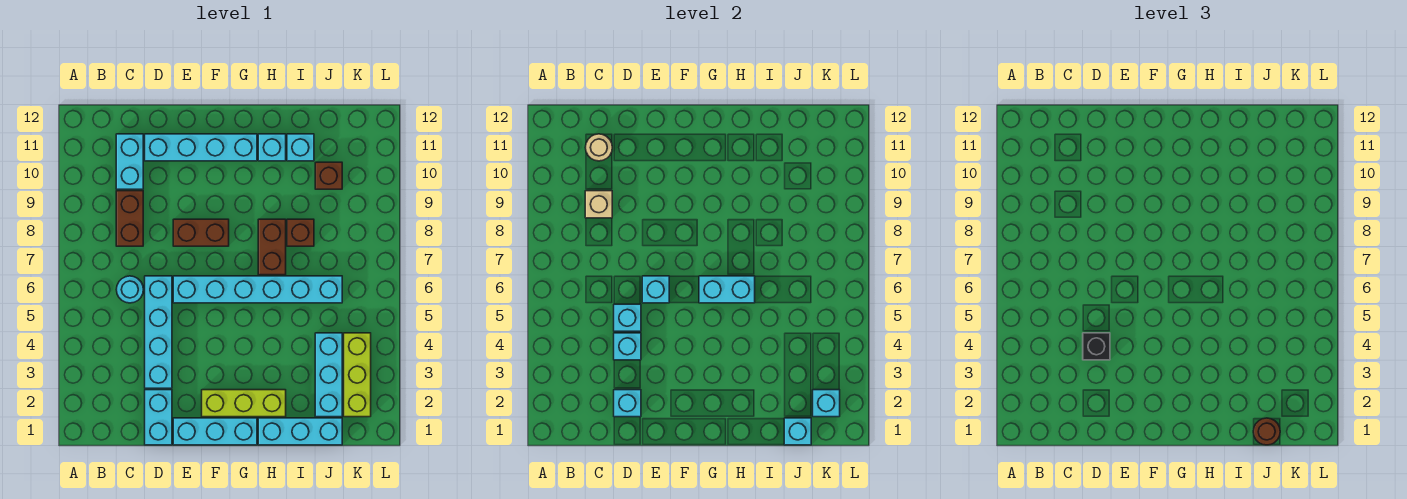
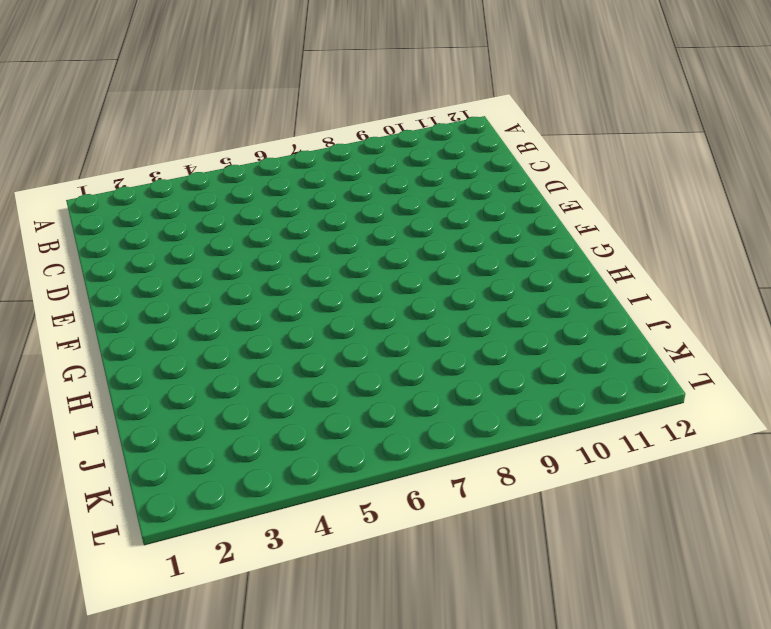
none -> cyan 1x1 round brick [116,276,143,303]
none -> brown 1x2 brick [116,191,143,246]
none -> cyan 1x2 brick [116,134,143,189]

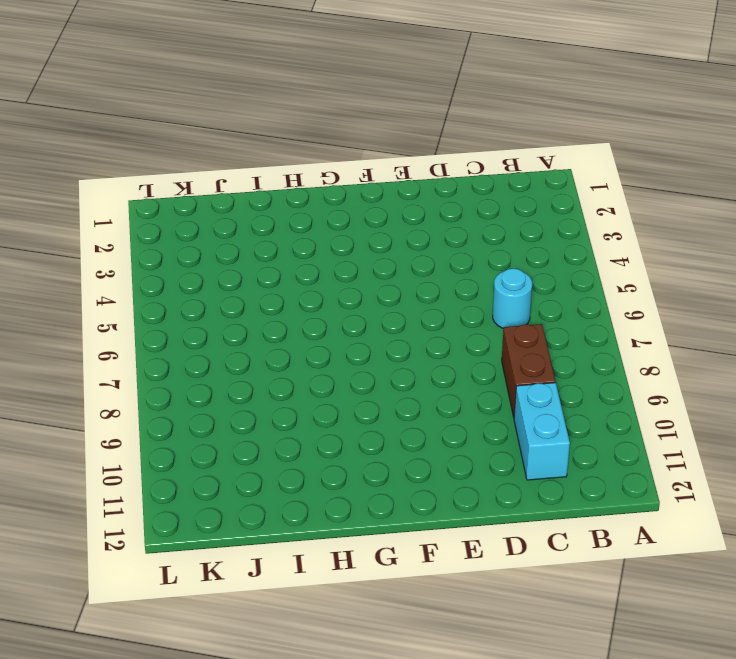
none -> cyan 1x2 brick [145,390,172,445]
none -> cyan 1x4 brick [145,276,172,388]
none -> cyan 1x4 brick [145,134,257,161]

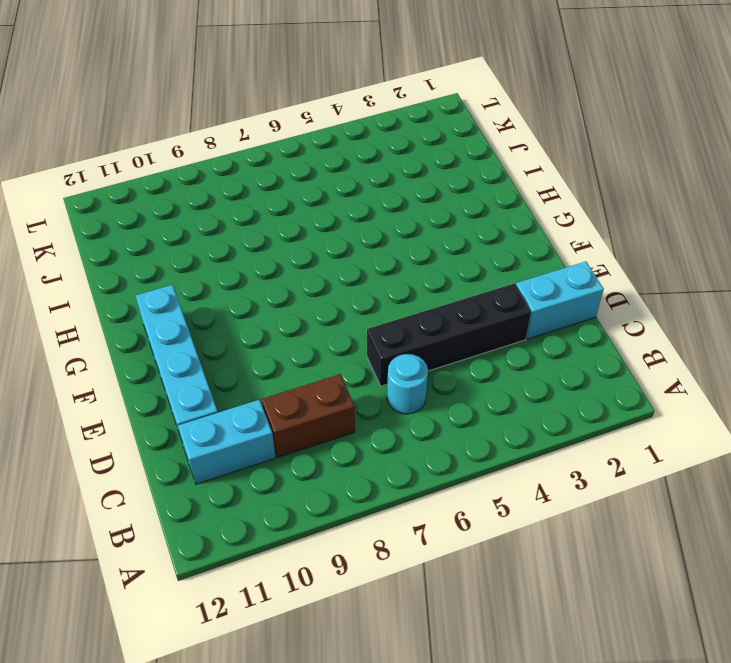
black 1x4 brick [367,284,531,386] -> cyan 1x4 brick [145,276,172,388]
none -> cyan 1x3 brick [173,418,257,445]
none -> cyan 1x6 brick [173,276,342,303]
none -> brown 1x2 brick [173,219,229,246]

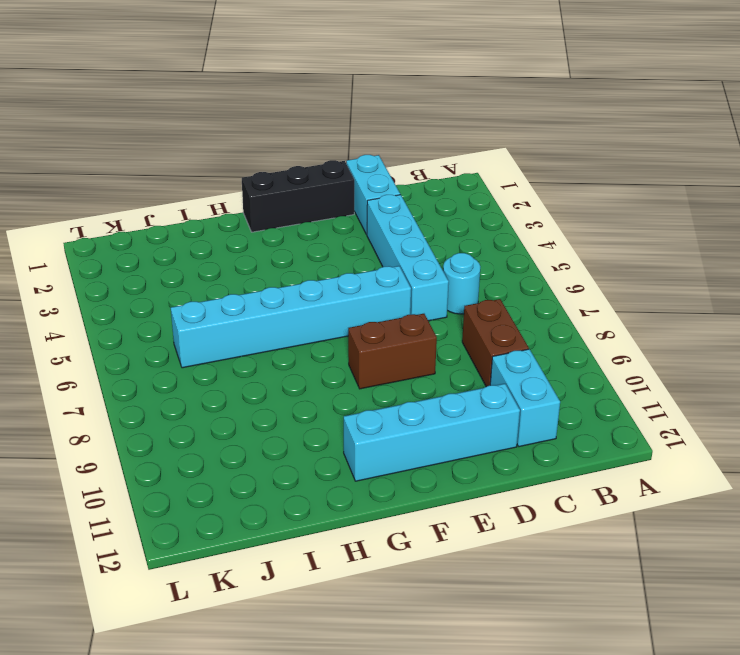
black 1x3 brick [242,160,354,232] -> cyan 1x3 brick [173,418,257,445]
none -> lime 1x3 brick [202,390,286,417]
none -> cyan 1x3 brick [258,418,342,445]
none -> brown 1x2 brick [258,219,286,275]

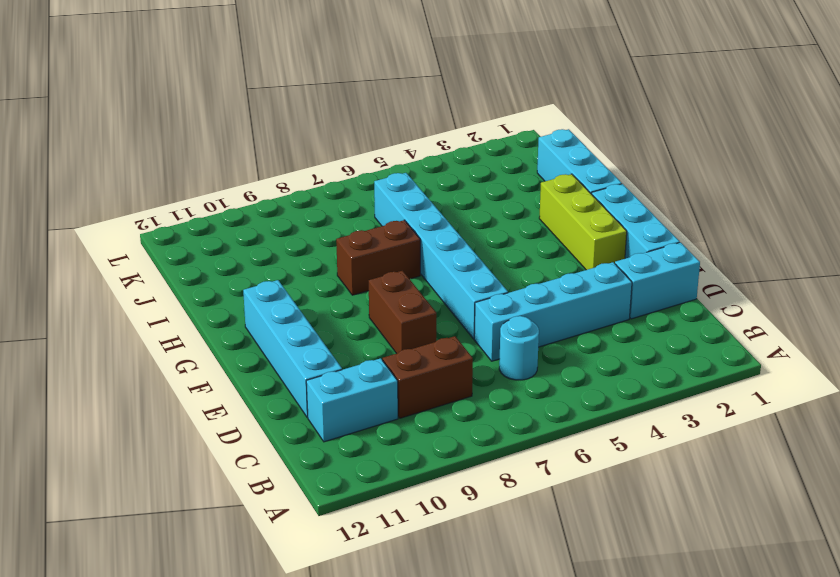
none -> cyan 1x1 brick [258,134,286,161]
none -> brown 1x1 brick [287,219,314,246]
none -> cyan 1x1 brick [287,134,314,161]

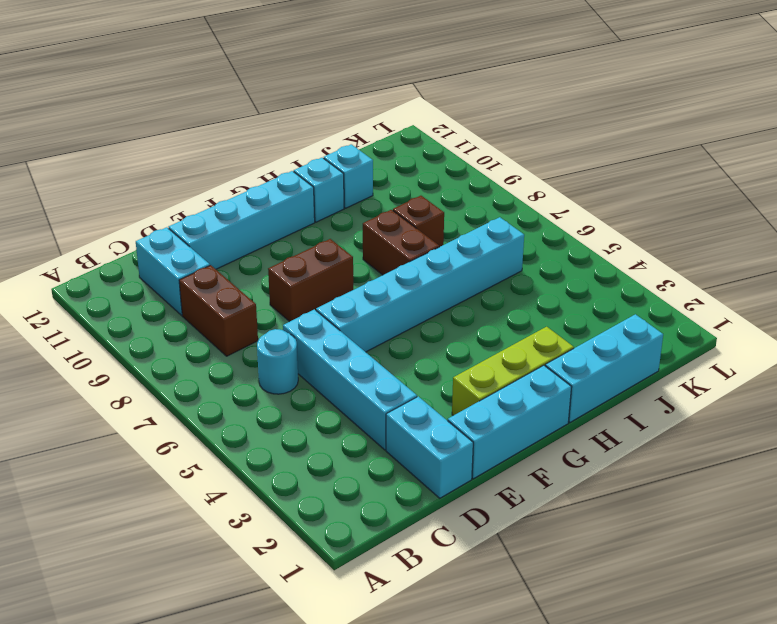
none -> cyan 1x3 brick [315,333,342,417]
none -> brown 1x1 brick [315,162,342,189]
none -> lime 1x3 brick [344,333,371,417]

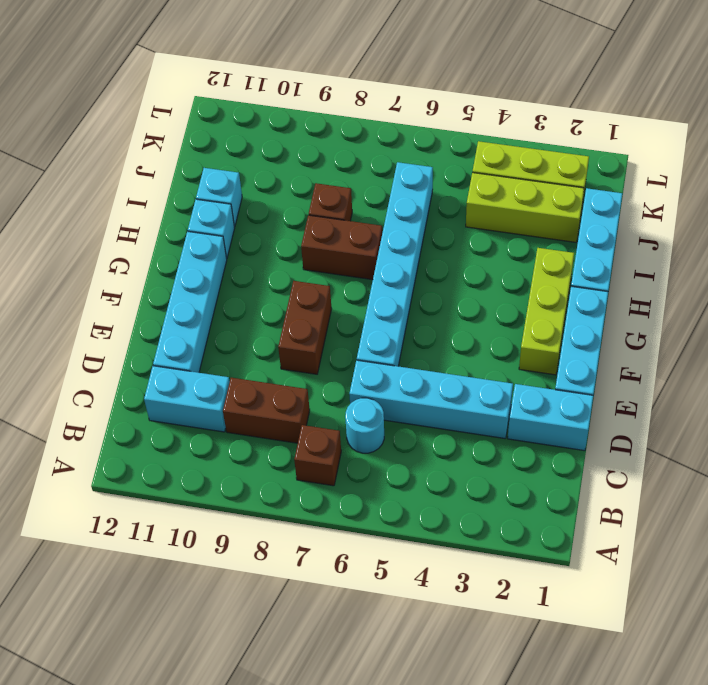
brown 1x1 brick [294,425,341,486] -> brown 1x1 brick moved to [315,162,342,189]
lime 1x3 brick [466,173,584,242] -> cyan 1x3 brick [315,333,342,417]
none -> tan 1x1 brick [585,191,612,218]
none -> tan 1x1 round brick [585,134,612,161]
none -> cyan 1x1 brick [614,390,641,417]

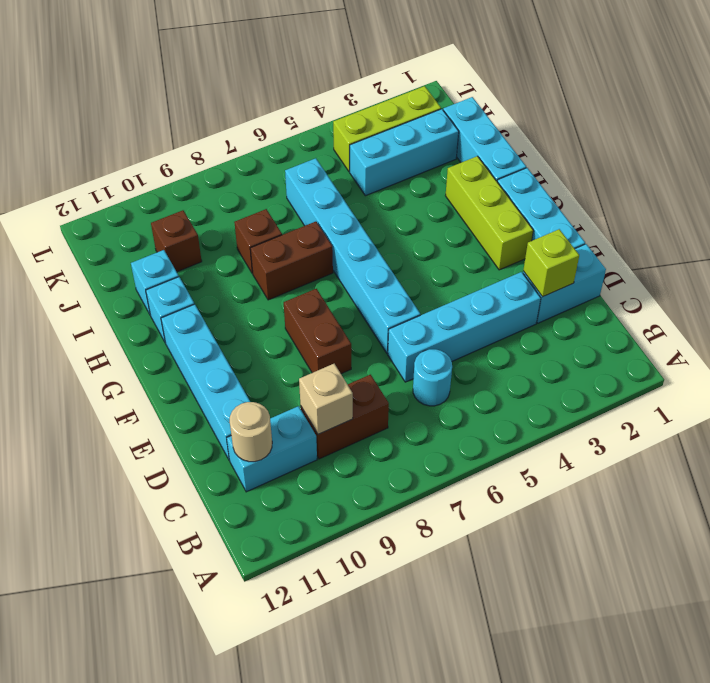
lime 1x1 brick [523,229,579,297] -> cyan 1x1 brick [614,390,641,417]
none -> cyan 1x1 brick [614,333,641,360]
none -> cyan 1x1 brick [614,304,641,331]
none -> cyan 1x1 brick [642,276,669,303]

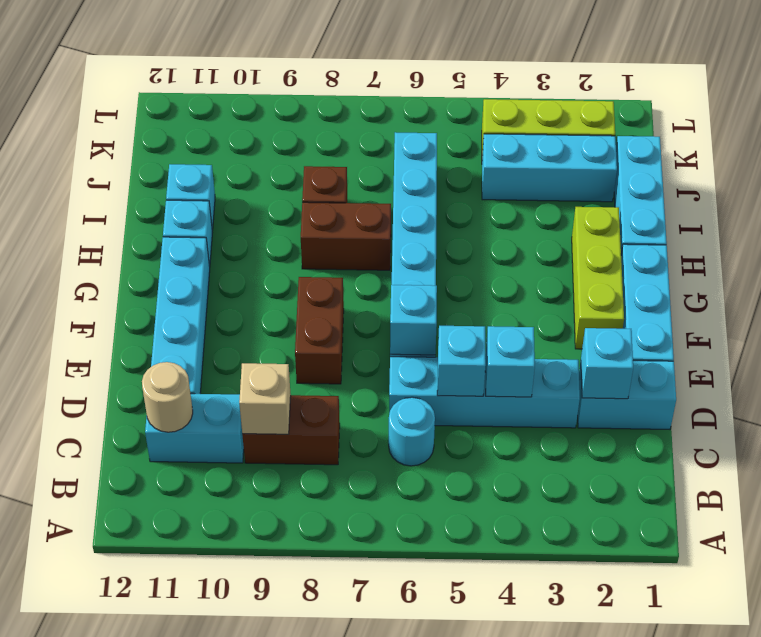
none -> brown 1x1 brick [315,162,342,189]
none -> cyan 1x2 brick [699,276,755,303]
none -> cyan 1x1 brick [784,418,811,445]

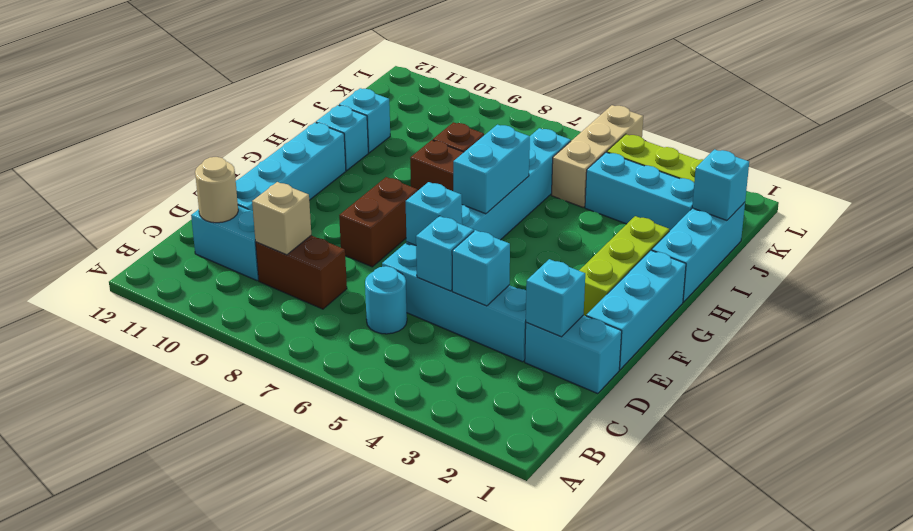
tan 1x3 brick [552,105,643,207] -> none
none -> brown 1x1 brick [315,162,342,189]
none -> cyan 1x1 brick [813,390,840,417]
none -> black 1x1 brick [1083,333,1110,360]

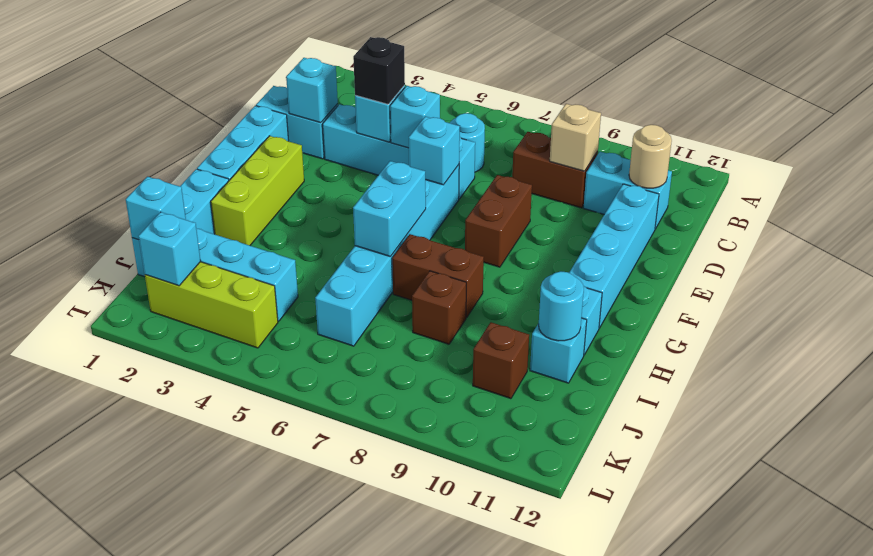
cyan 1x1 round brick [539,271,584,341] -> none
none -> brown 1x1 round brick [1253,418,1280,445]

